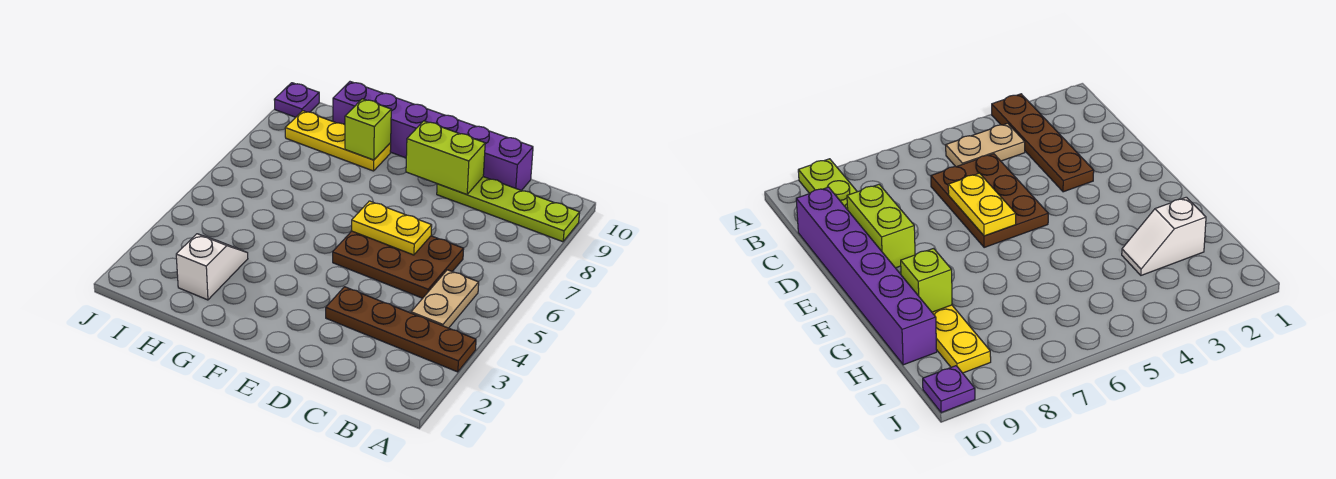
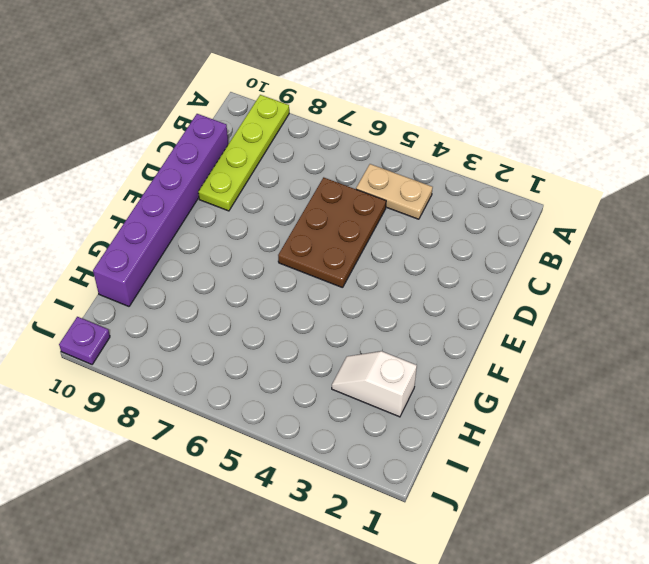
none -> brown 1x4 plate [326,287,476,372]
none -> yellow 1x3 plate [285,111,391,171]

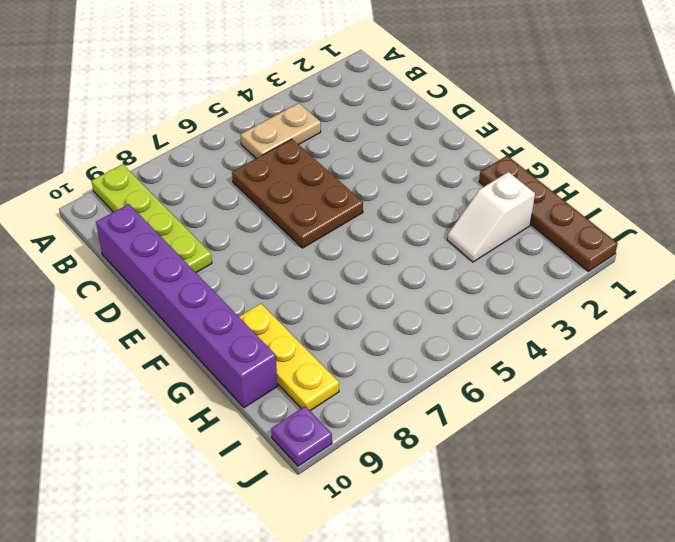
brown 1x4 plate [479,156,618,271] -> brown 1x4 plate moved to [326,287,476,372]
none -> yellow 1x2 plate [351,201,432,255]
none -> lime 1x2 brick [406,121,485,195]

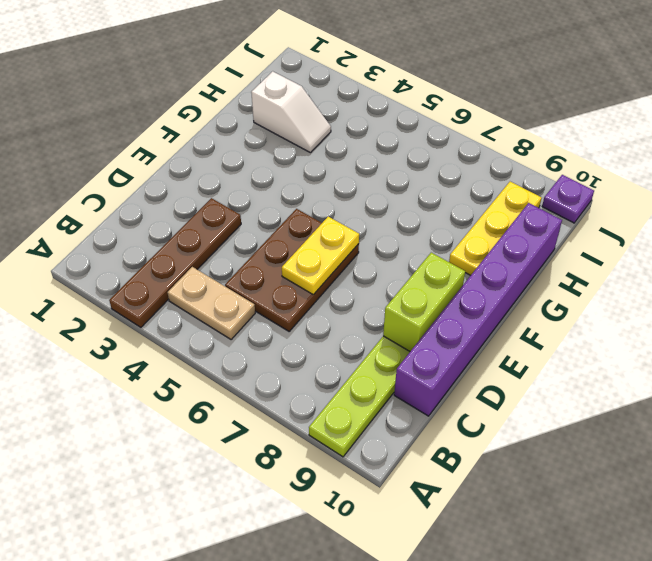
none -> lime 1x1 brick [345,99,391,160]

